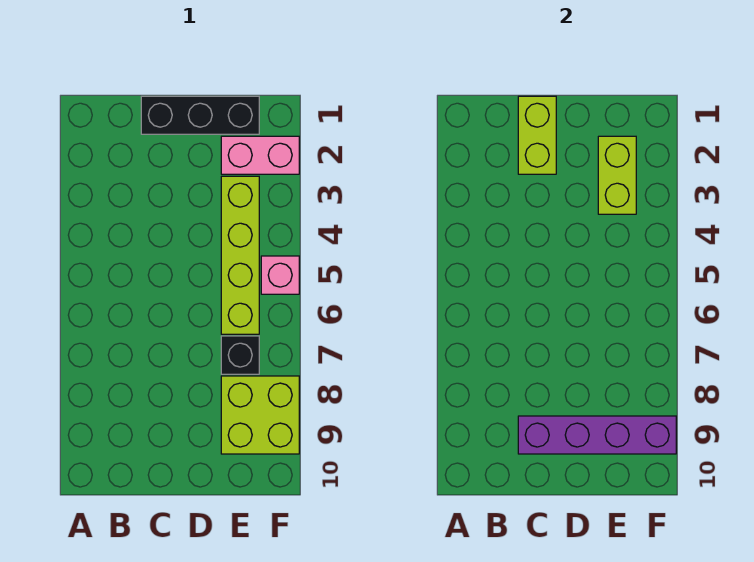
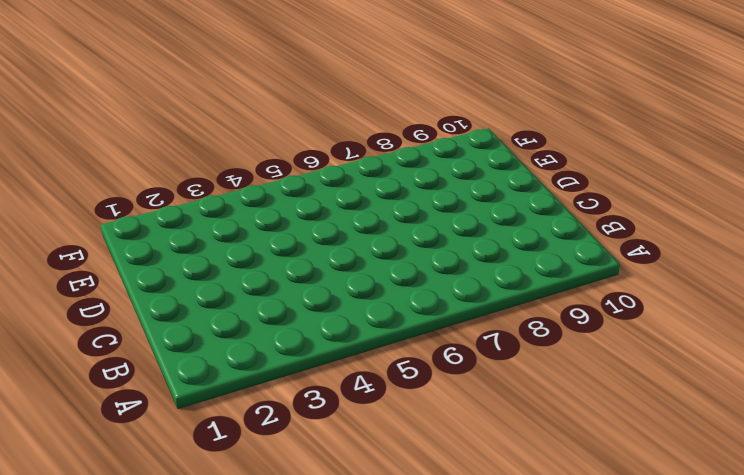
none -> black 1x3 brick [141,96,259,134]
none -> pink 1x2 brick [221,136,299,174]

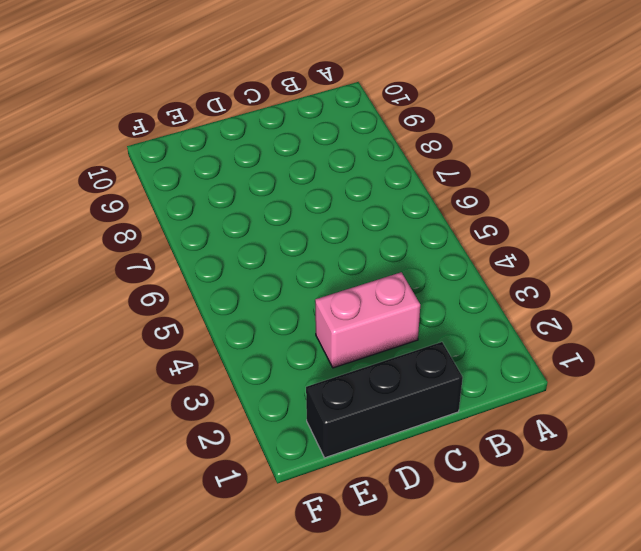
pink 1x2 brick [315,272,420,368] -> pink 1x2 brick moved to [221,136,299,174]
none -> lime 1x4 brick [221,176,259,334]
none -> black 1x1 brick [221,336,259,374]

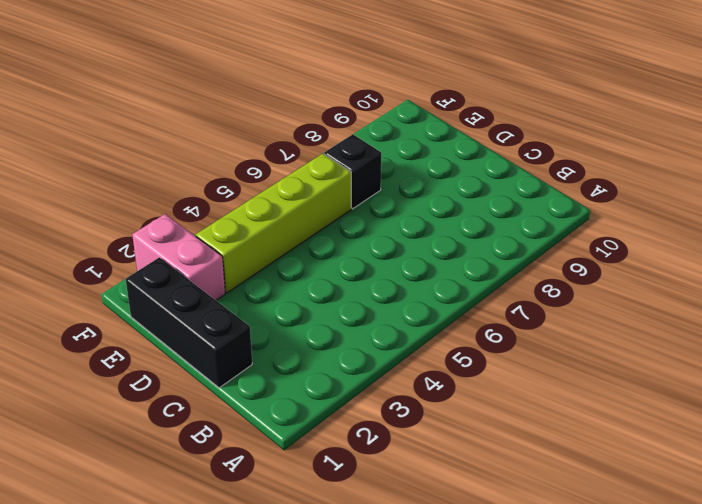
none -> lime 2x2 brick [221,376,299,454]
none -> pink 1x1 brick [261,256,299,294]

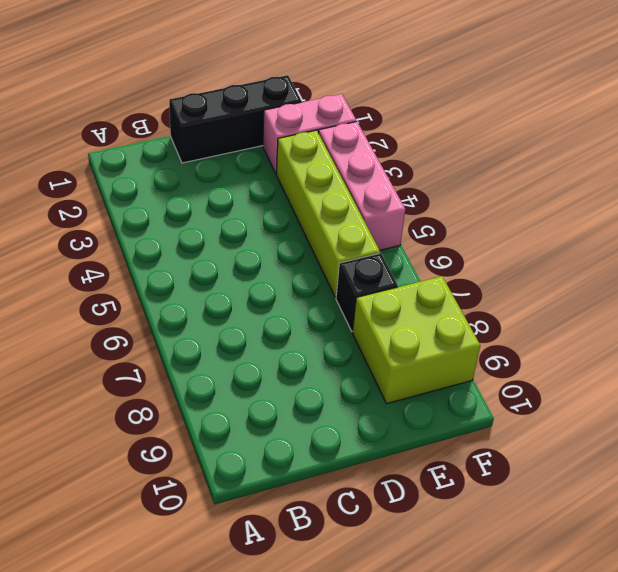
pink 1x3 brick [319,122,405,250] -> pink 1x1 brick [261,256,299,294]
none -> lime 1x2 brick [518,96,556,174]
none -> purple 1x4 brick [518,416,676,454]

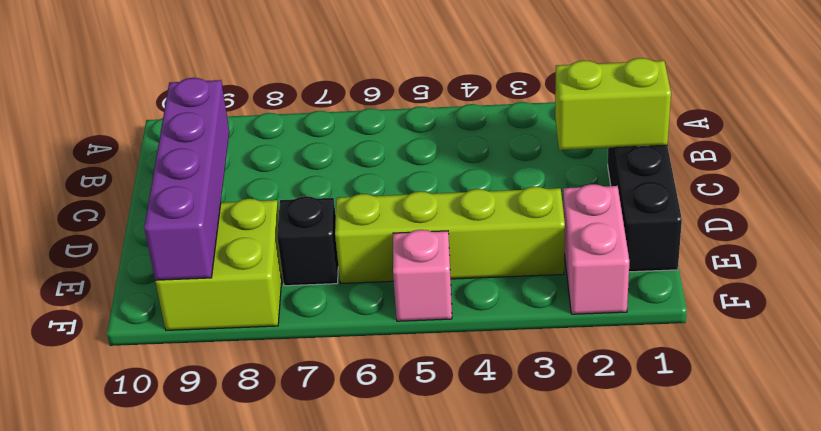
none -> lime 1x2 brick [598,136,636,214]

